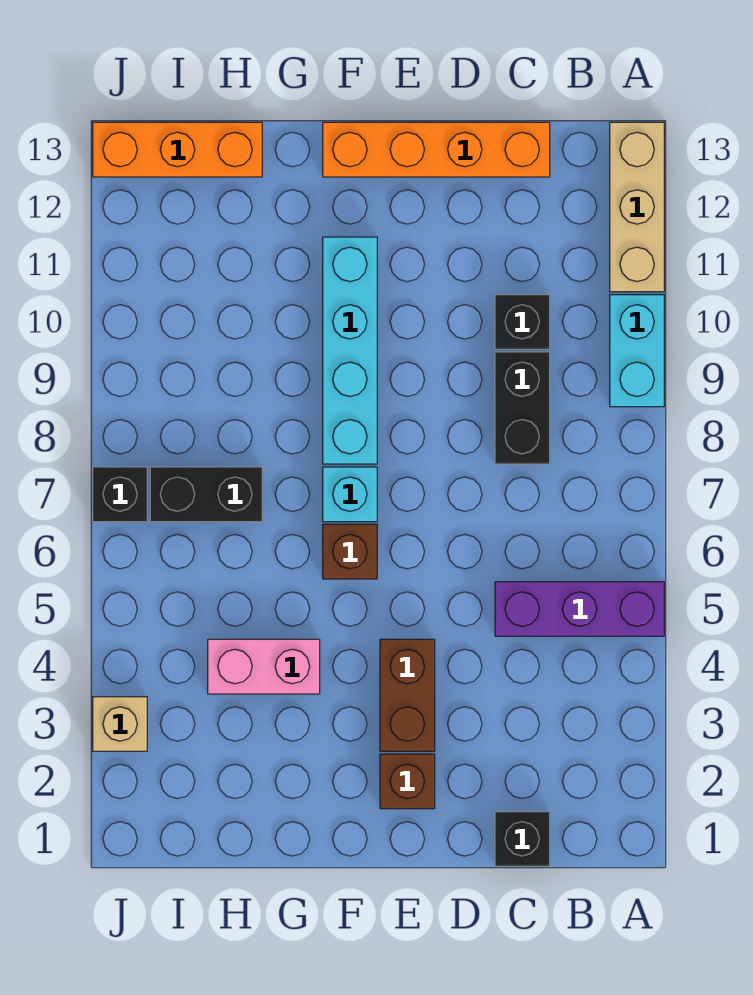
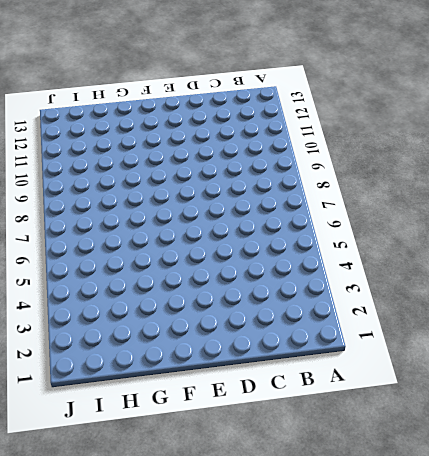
none -> purple 1x3 brick [495,582,664,636]
none -> cyan 1x2 brick [610,295,664,407]
none -> tan 1x3 brick [610,122,664,292]

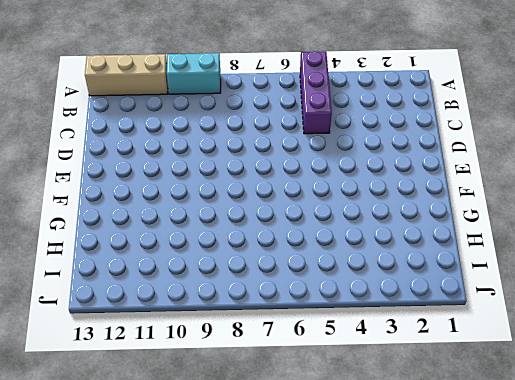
none -> black 1x1 brick [495,812,550,866]
none -> black 1x2 brick [495,352,550,464]
none -> black 1x1 brick [495,295,550,349]

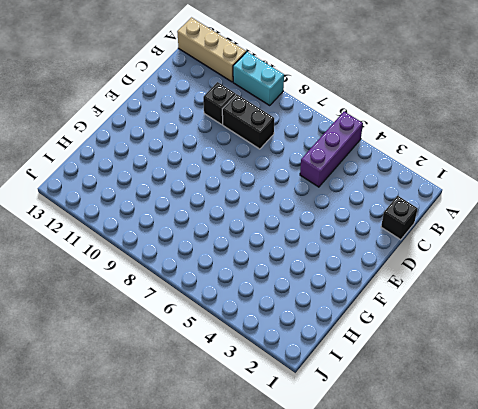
none -> orange 1x4 brick [323,122,550,177]
none -> brown 1x1 brick [380,754,435,809]
none -> brown 1x2 brick [380,639,435,751]

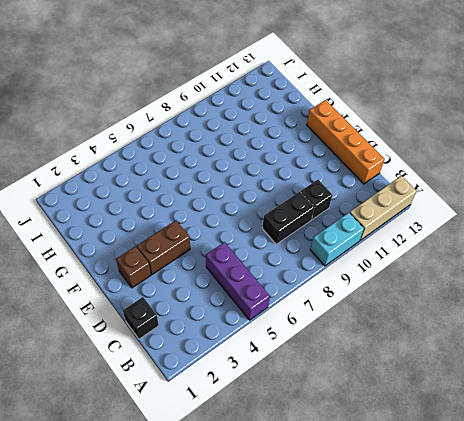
none -> brown 1x1 brick [323,524,377,579]
none -> cyan 1x1 brick [323,467,377,522]
none -> cyan 1x4 brick [323,237,377,464]

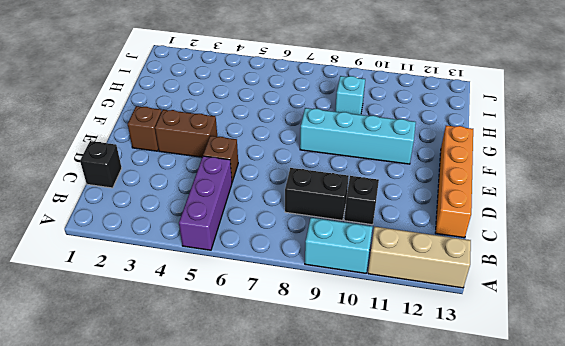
brown 1x1 brick [203,136,238,182] -> brown 1x1 brick moved to [323,524,377,579]
cyan 1x1 brick [335,76,365,115] -> cyan 1x1 brick moved to [323,467,377,522]
none -> pink 1x2 brick [208,639,320,694]
none -> black 1x2 brick [150,467,262,522]
none -> orange 1x3 brick [93,122,262,177]

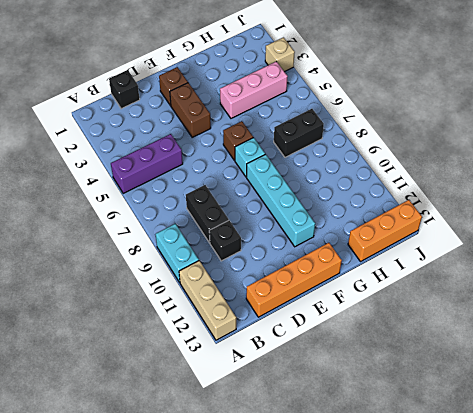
pink 1x3 brick [220,61,288,118] -> pink 1x2 brick [208,639,320,694]
none -> black 1x1 brick [93,467,147,522]

